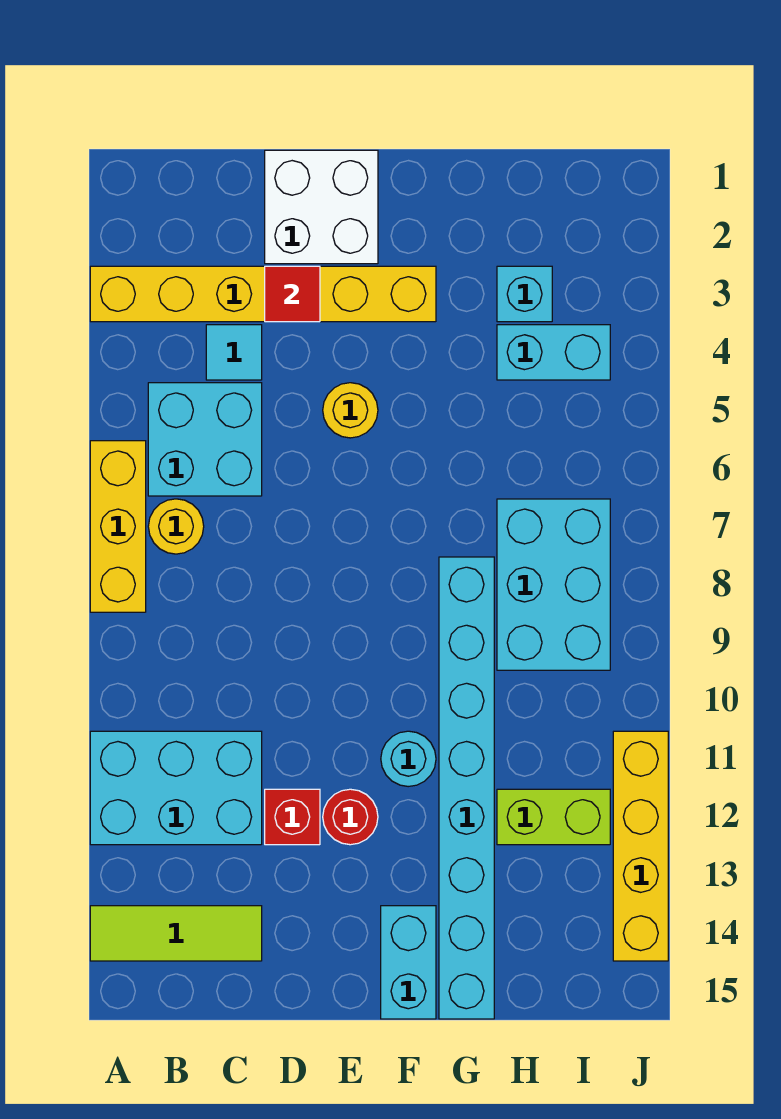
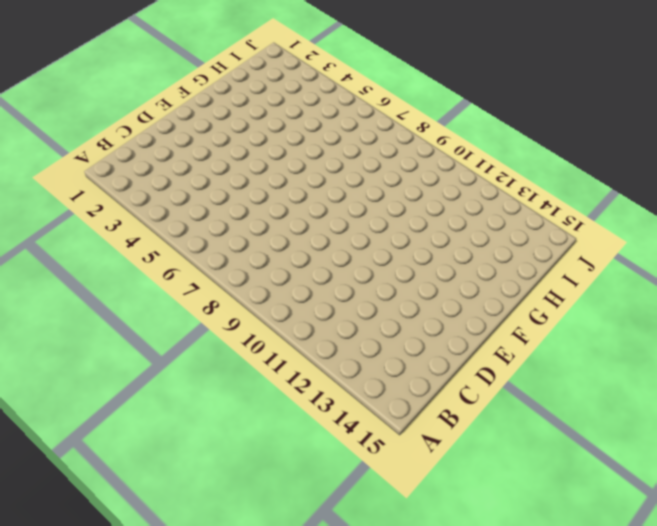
none -> yellow 1x6 brick [90,266,436,322]
none -> yellow 1x3 brick [90,441,146,612]
none -> cyan 2x3 brick [90,731,262,845]

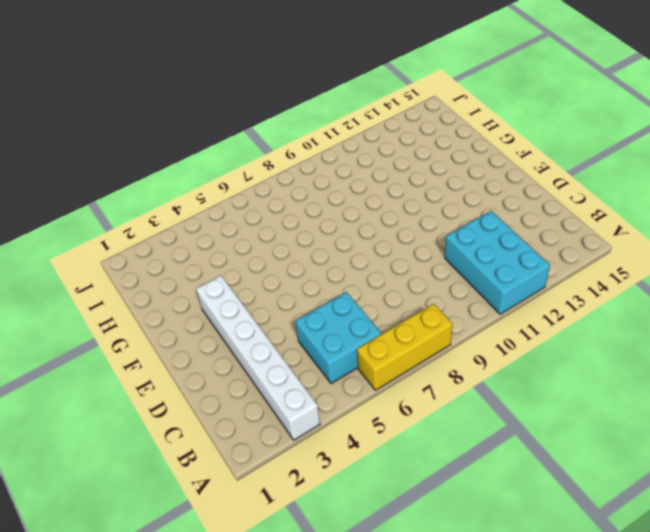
white 1x6 brick [196,276,320,440] -> yellow 1x6 brick [90,266,436,322]
none -> lime 1x3 tile [90,906,262,961]
none -> yellow 1x1 round brick [148,499,204,554]
none -> cyan 1x1 tile [206,325,262,380]

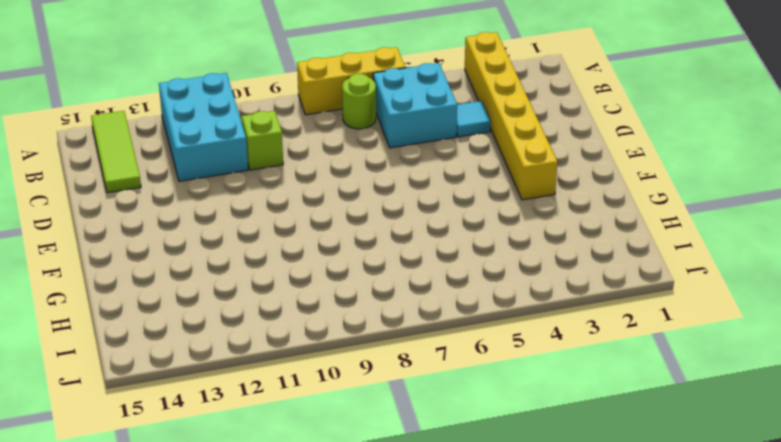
lime 1x1 round brick [342,74,376,129] -> yellow 1x1 round brick [148,499,204,554]
lime 1x1 brick [241,111,283,170] -> none
none -> white 2x2 brick [265,150,378,264]
none -> red 1x1 brick [265,789,320,845]
none -> yellow 1x1 round brick [323,383,378,438]

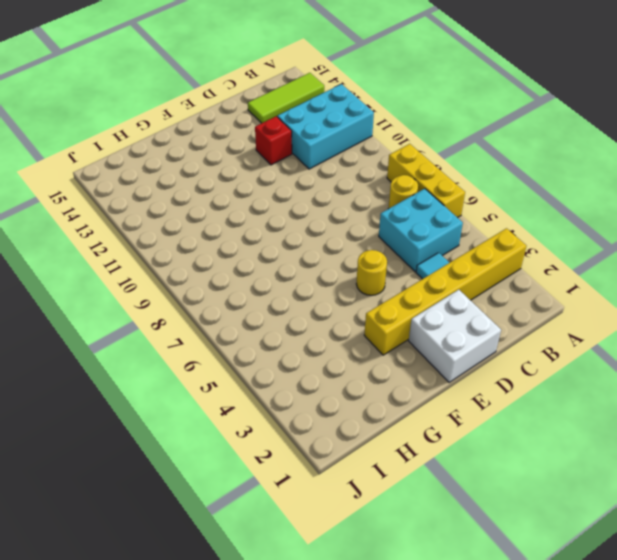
none -> red 1x1 round brick [323,789,378,845]
none -> cyan 1x1 round brick [381,731,436,787]
none -> cyan 1x2 brick [381,906,436,1019]

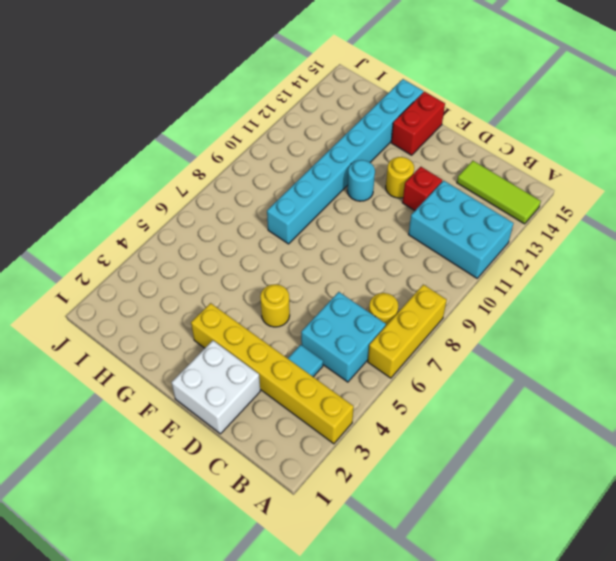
yellow 1x1 round brick [386,157,414,198] -> red 1x1 round brick [323,789,378,845]
red 1x2 brick [391,92,445,155] -> cyan 1x2 brick [381,906,436,1019]
none -> cyan 1x1 brick [497,266,552,322]
none -> cyan 1x2 brick [497,325,610,380]
none -> cyan 2x3 brick [497,499,610,670]

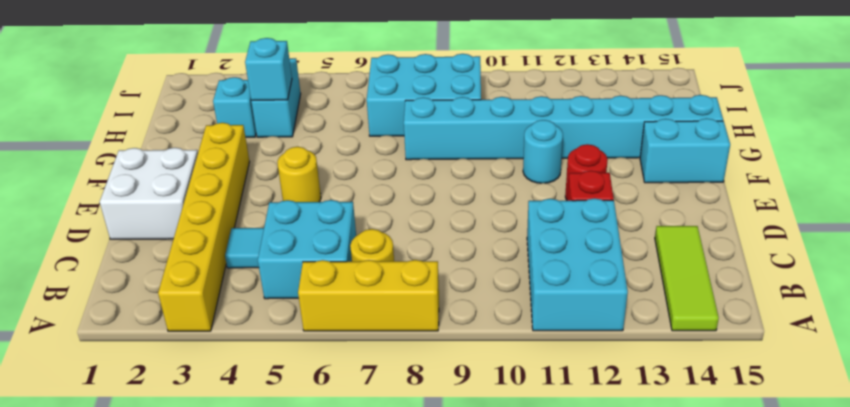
cyan 1x1 brick [245,38,292,101] -> none
none -> lime 1x2 brick [497,789,610,845]
none -> yellow 1x4 brick [613,731,668,961]
none -> red 1x1 tile [265,266,320,322]

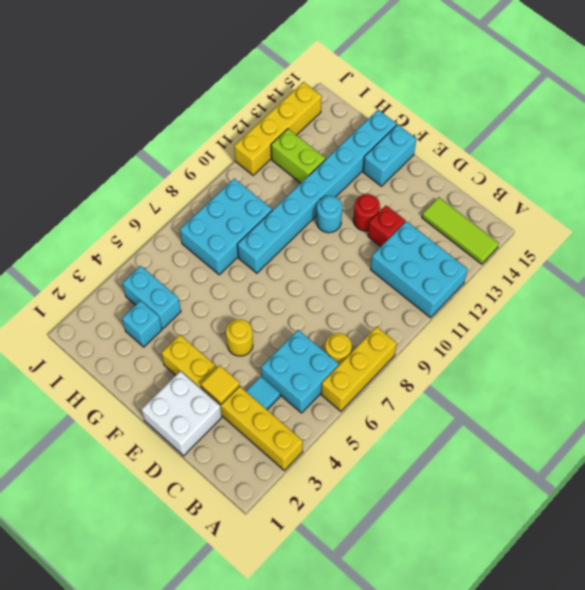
yellow 1x1 tile [201,365,240,404] -> red 1x1 tile [265,266,320,322]

